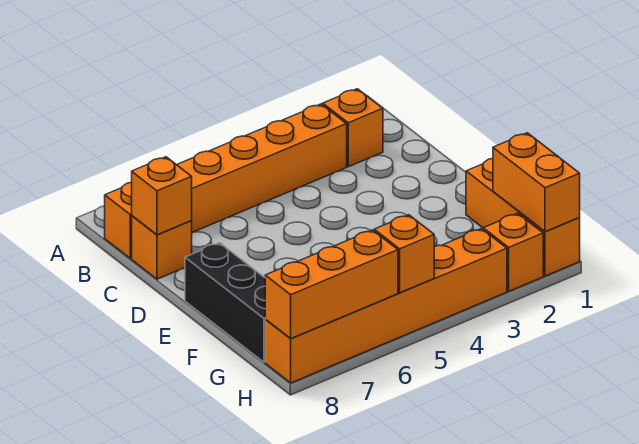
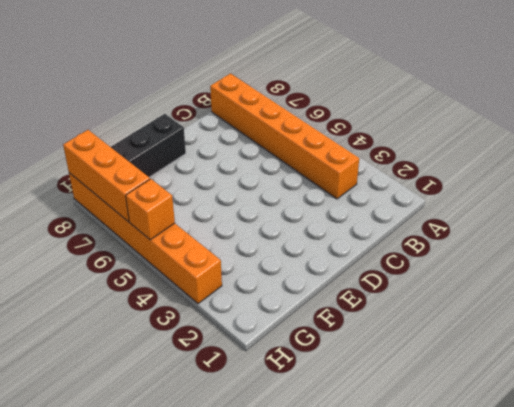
none -> orange 1x1 brick [323,89,383,167]
none -> orange 1x1 brick [132,216,192,279]

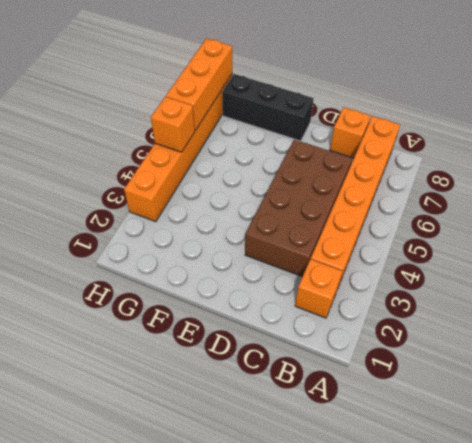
brown 2x4 brick [245,139,352,277] -> none
none -> orange 1x3 brick [466,158,580,276]
none -> orange 1x1 brick [483,213,543,291]

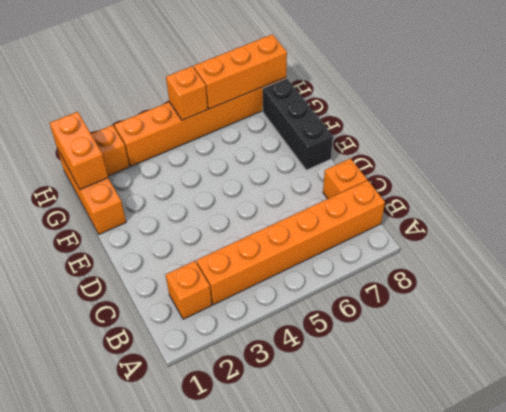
none -> orange 1x1 brick [132,157,192,235]

